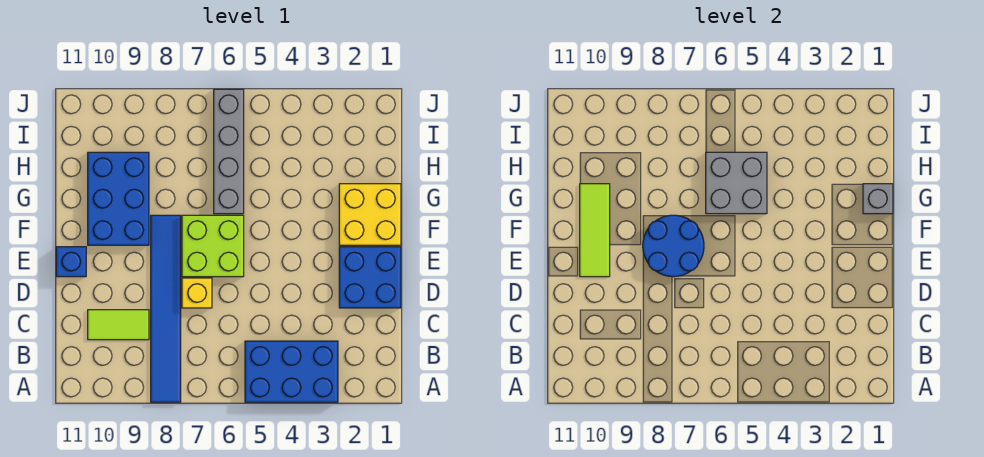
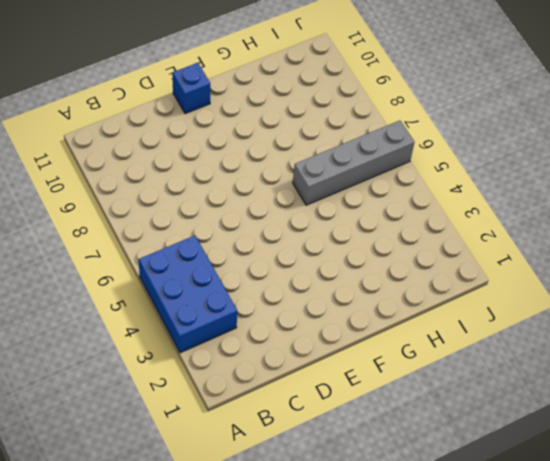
none -> blue 1x6 tile [151,215,181,402]
none -> lime 1x2 tile [88,310,149,340]
none -> blue 2x2 brick [339,247,401,308]

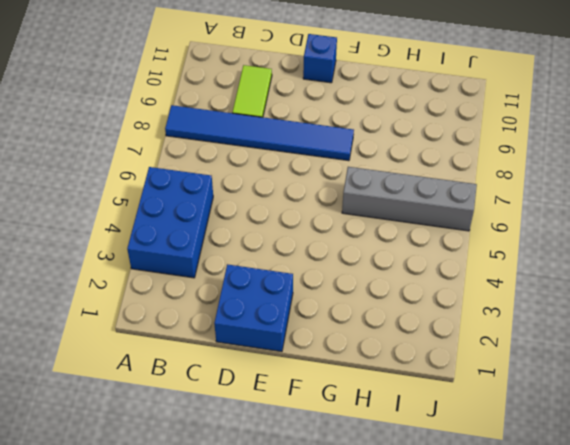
none -> yellow 1x1 brick [182,278,212,308]
none -> lime 2x2 brick [182,215,244,277]
none -> yellow 2x2 brick [339,184,401,245]

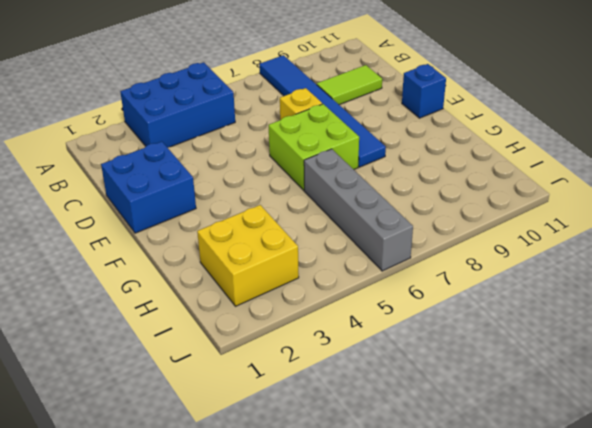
yellow 2x2 brick [197,205,299,306] -> yellow 2x2 brick moved to [339,184,401,245]
none -> blue 2x3 brick [88,152,149,245]
none -> blue 2x2 round brick [643,215,704,277]
none -> lime 1x3 tile [580,184,610,277]

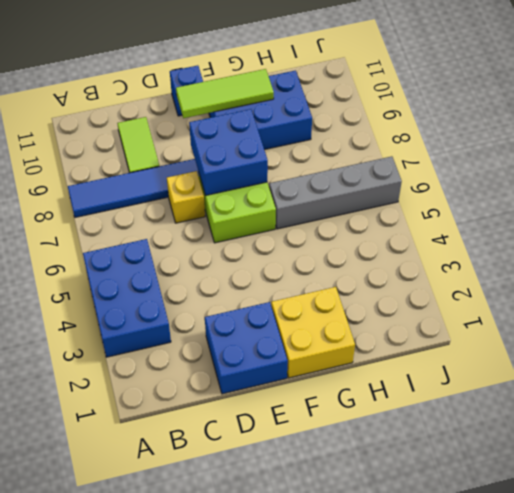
blue 2x2 brick [189,109,268,196] -> blue 2x2 round brick [643,215,704,277]
none -> grey 1x1 brick [863,184,893,214]
none -> grey 2x2 brick [706,152,767,214]

